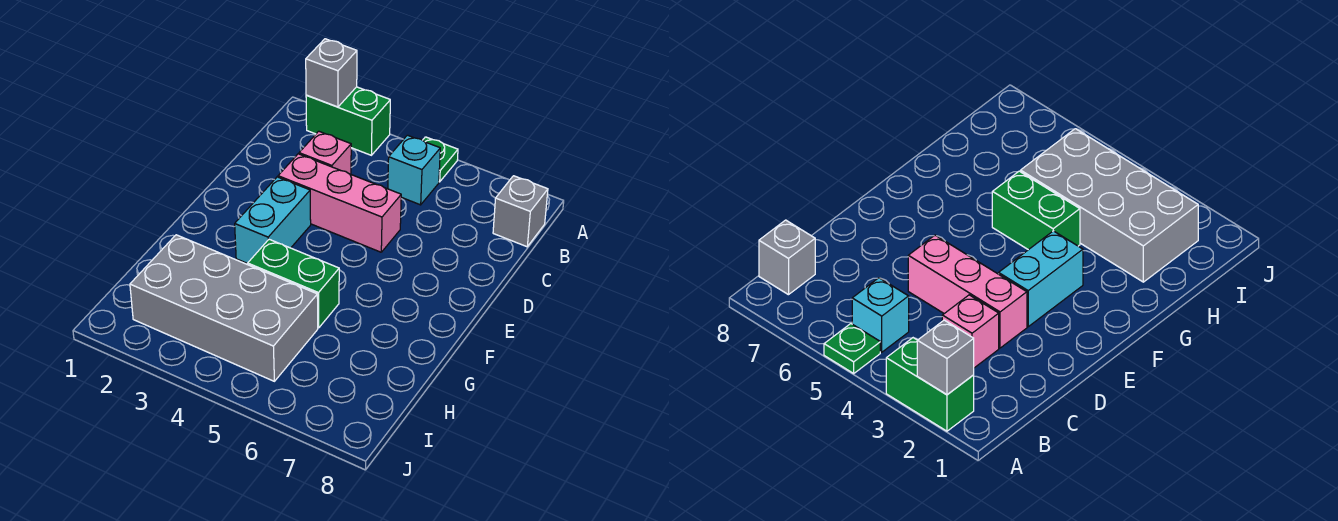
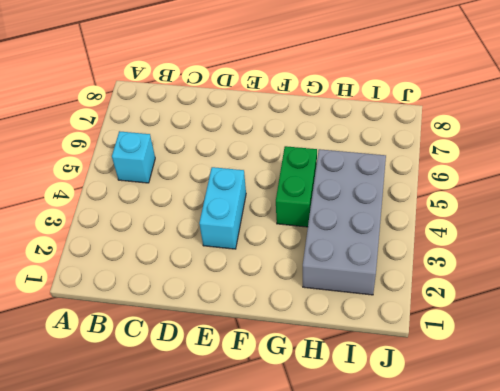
cyan 1x2 brick [199,167,246,249] -> cyan 1x2 brick turned to [235,177,311,264]
none -> green 1x2 brick [306,87,390,155]
none -> green 1x1 plate [423,137,458,182]

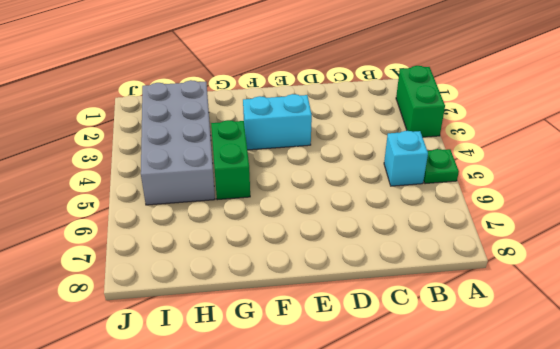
none -> grey 1x1 brick [493,176,548,247]
none -> pink 1x1 brick [299,131,351,174]

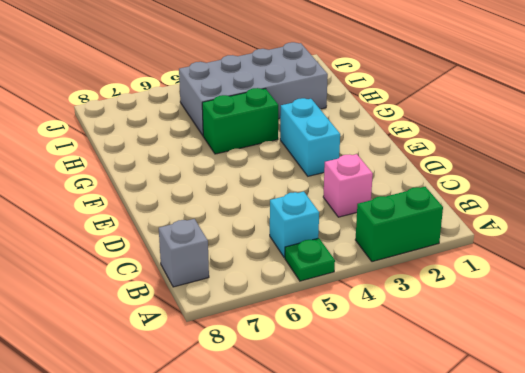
none -> pink 1x3 brick [278,154,401,252]
none -> grey 1x1 brick [306,39,357,107]

